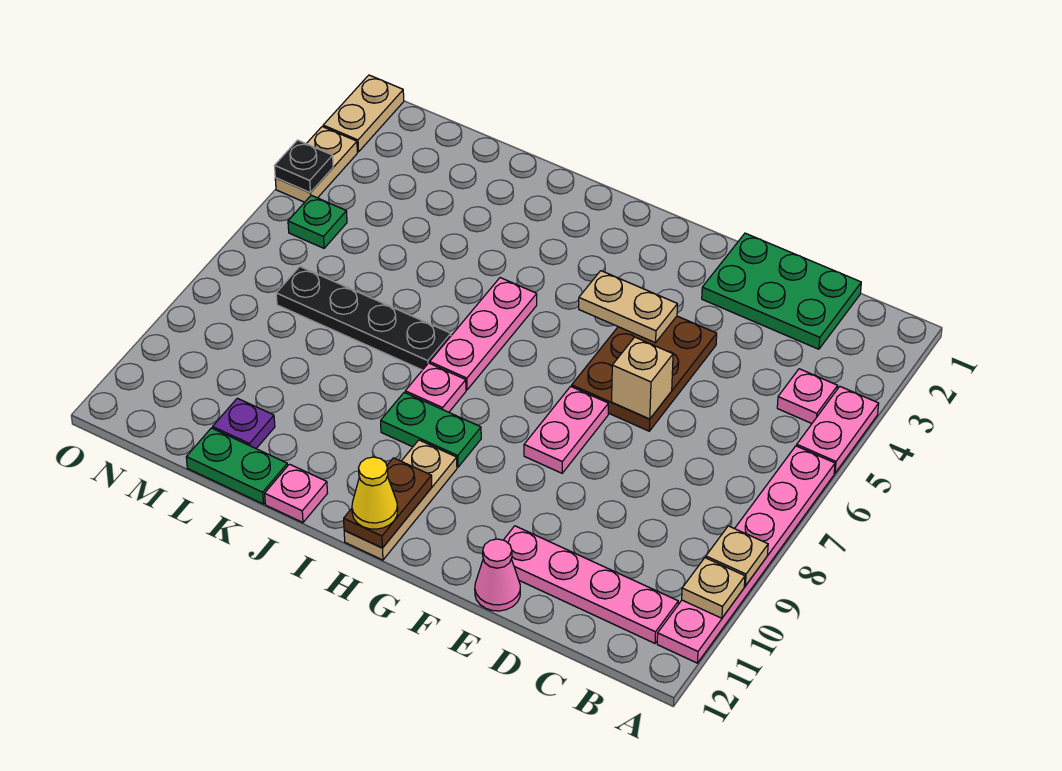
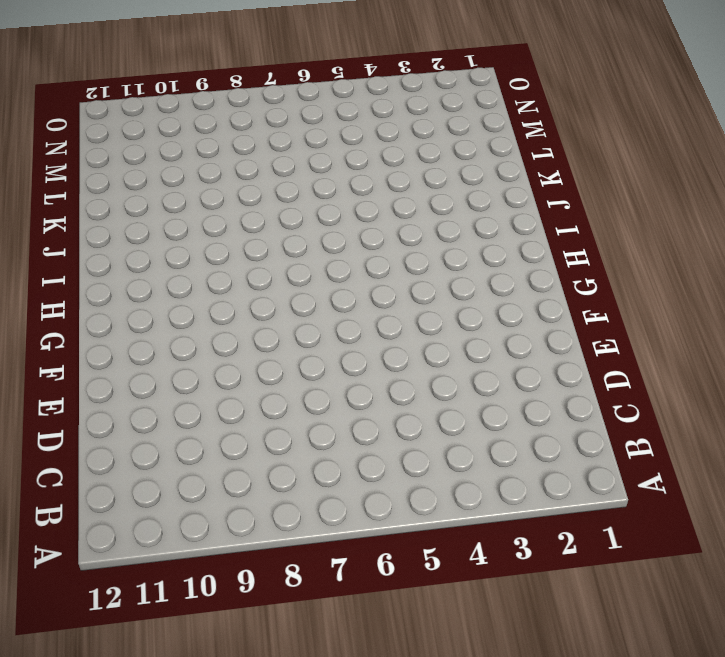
none -> pink 1x2 plate [797,387,879,473]
none -> pink 1x6 plate [657,446,835,663]
none -> pink 1x1 plate [777,369,838,423]

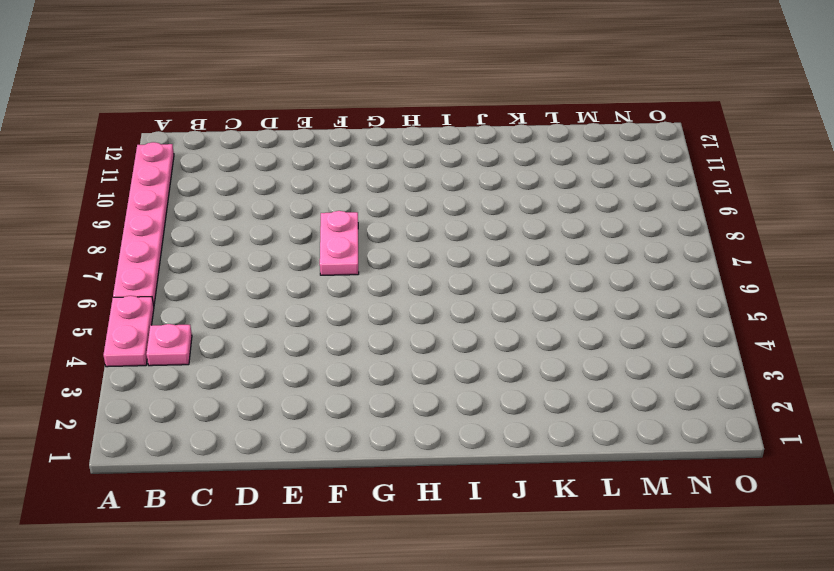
none -> pink 1x4 plate [504,526,678,643]
none -> green 2x3 plate [702,233,861,349]
none -> brown 2x3 plate [572,316,717,431]

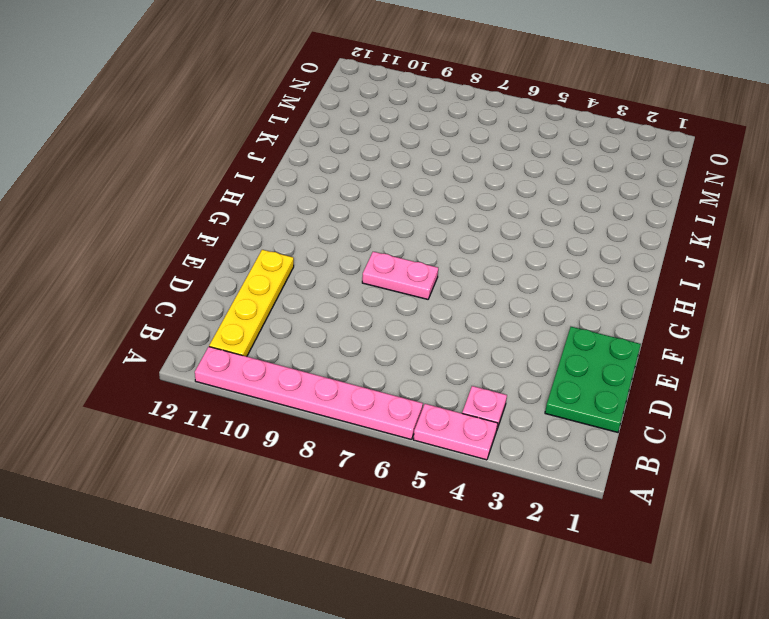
yellow 1x4 plate [209,250,294,357] -> pink 1x4 plate [504,526,678,643]
none -> brown 2x3 plate [572,316,717,431]
none -> pink 1x1 cone [475,539,520,611]
none -> green 1x2 plate [381,392,481,467]

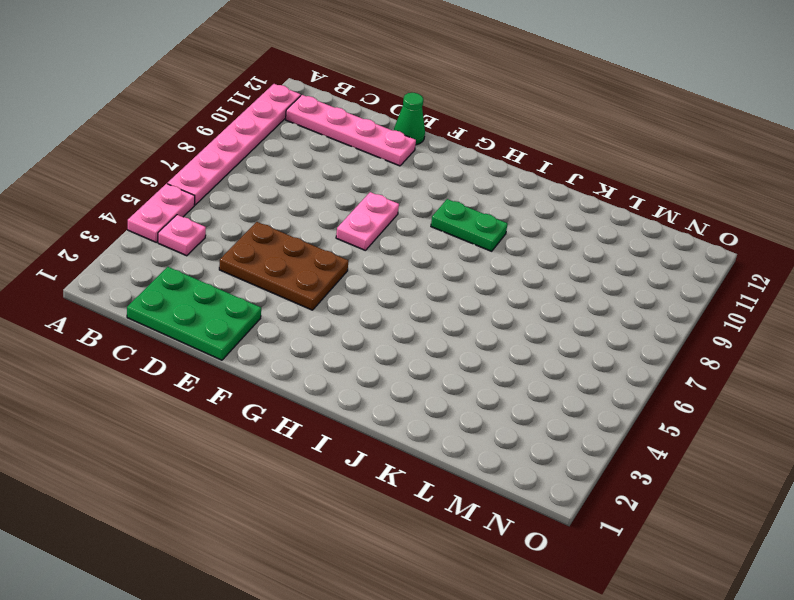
brown 2x3 plate [219,222,348,310] -> brown 2x3 plate turned to [572,316,717,431]
green 1x1 cone [394,93,425,145] -> pink 1x1 cone [475,539,520,611]
none -> tan 1x3 plate [344,440,457,560]
none -> pink 1x3 plate [430,278,537,390]
none -> pink 1x1 plate [405,363,466,412]

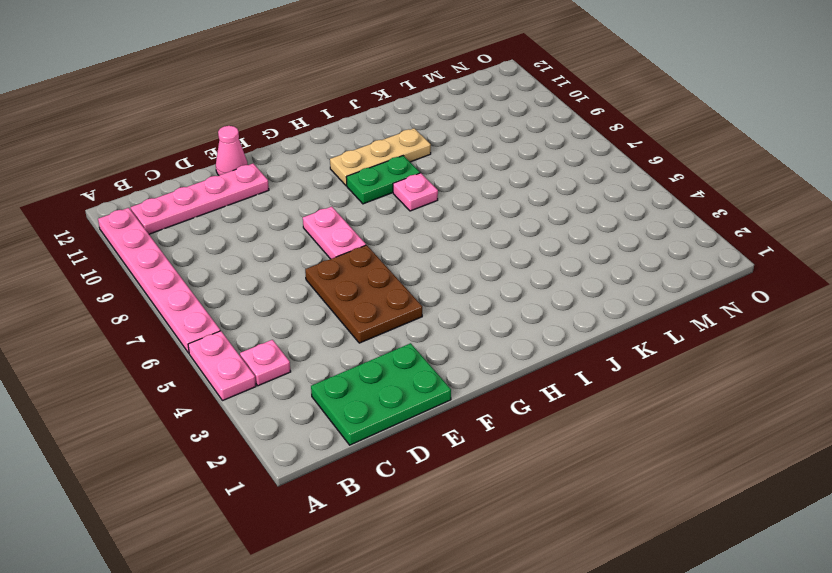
tan 1x3 plate [330,128,431,186] -> tan 1x3 plate turned to [344,440,457,560]
none -> pink 1x3 plate [430,278,537,390]
none -> black 1x4 plate [276,267,451,370]
none -> pink 1x1 plate [265,464,327,522]

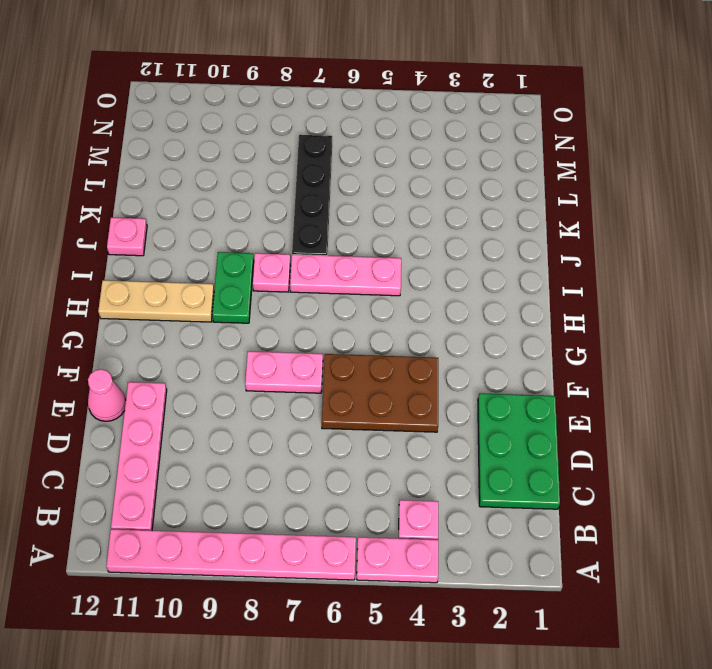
none -> green 1x2 plate [186,428,288,504]
none -> purple 1x1 plate [213,398,275,448]
none -> green 1x1 plate [288,195,347,248]

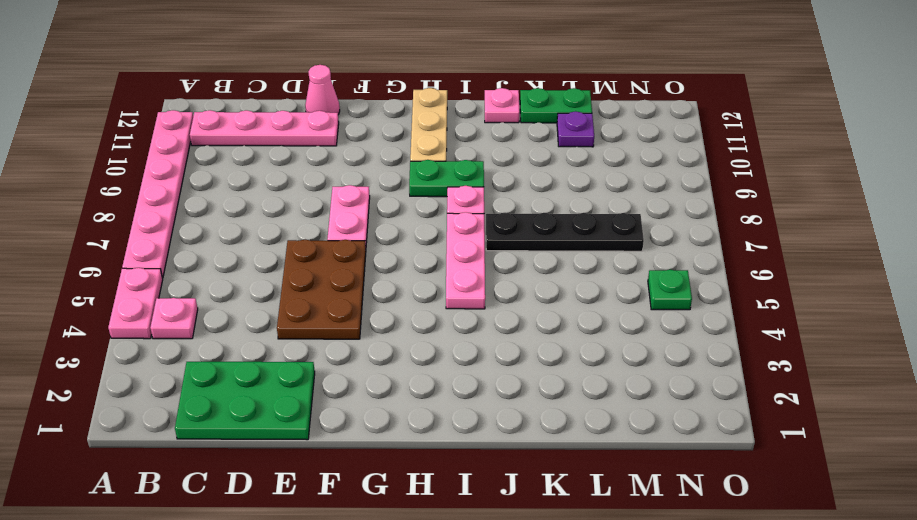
none -> tan 1x2 plate [323,75,404,152]
none -> tan 1x2 plate [275,127,357,202]
none -> tan 1x1 plate [706,526,768,586]

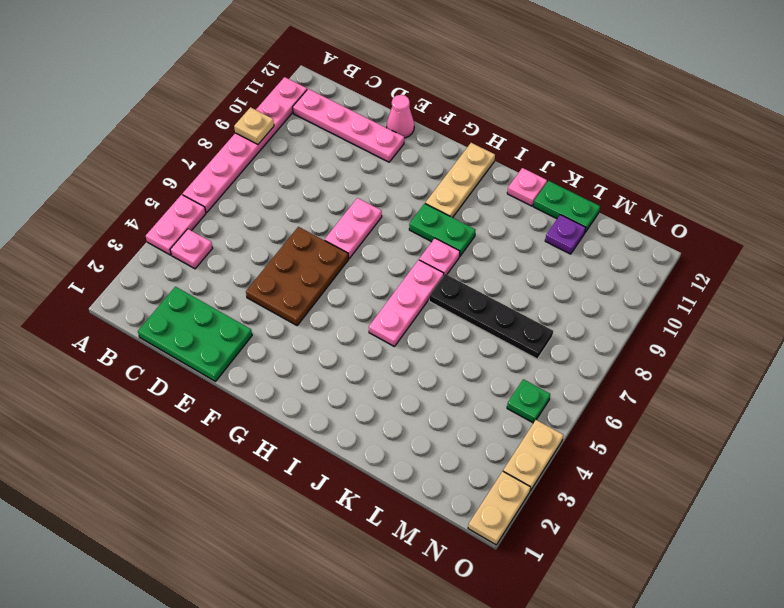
none -> tan 1x1 plate [682,558,745,618]
none -> tan 1x1 brick [612,337,673,419]
none -> tan 1x2 plate [579,271,678,343]

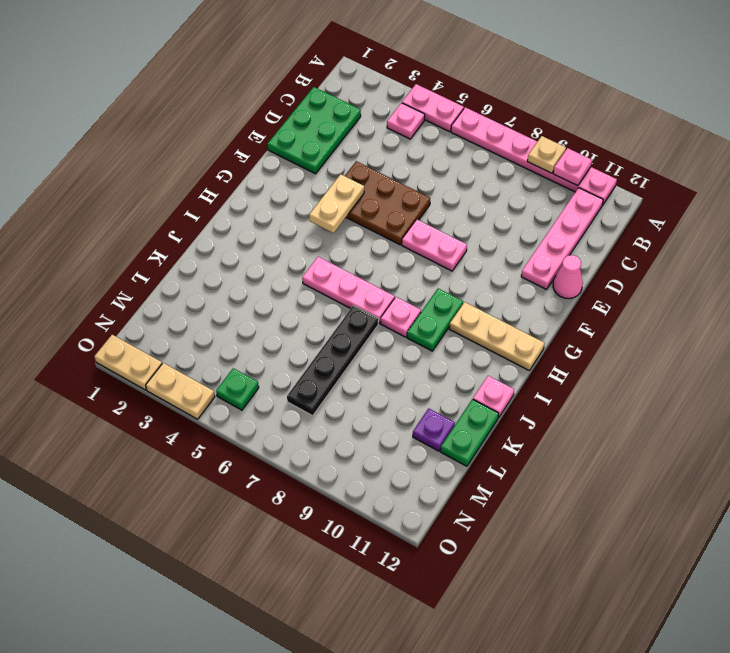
pink 1x1 plate [553,148,592,186] -> tan 1x1 plate [682,558,745,618]
none -> tan 1x1 brick [612,337,673,419]
none -> brown 1x2 plate [344,458,432,548]
none -> black 1x1 plate [275,140,333,193]

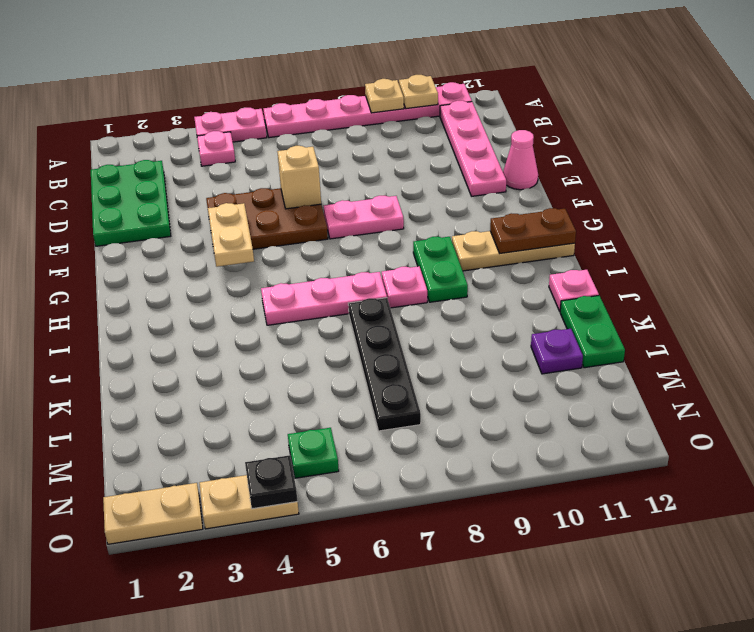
none -> yellow 1x1 cone [352,457,398,529]

